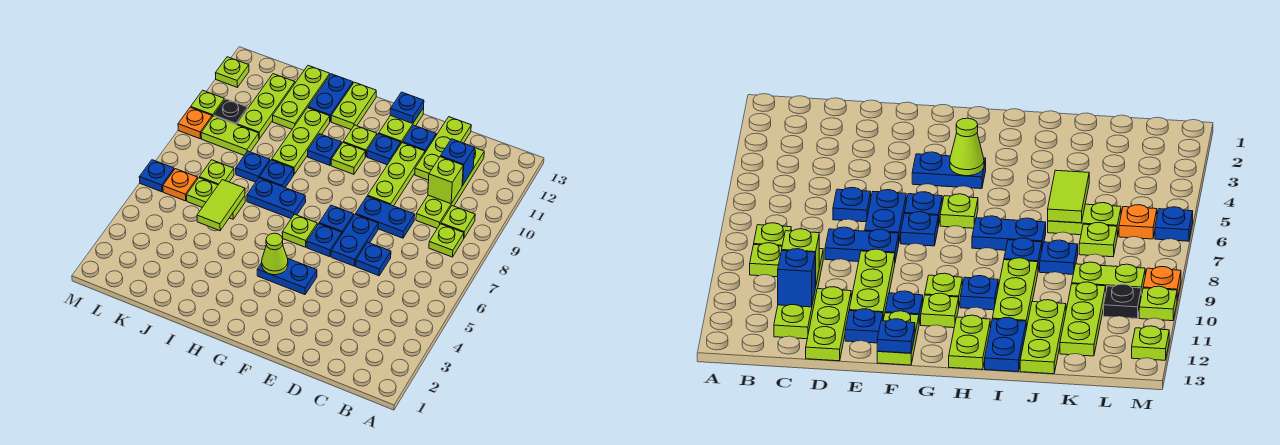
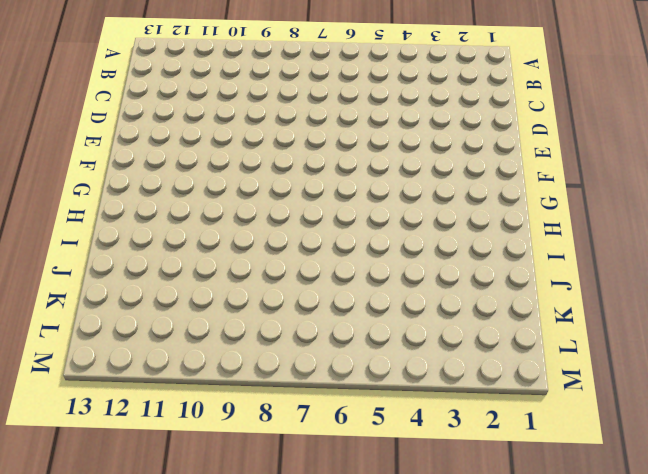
none -> lime 1x1 plate [429,224,464,257]
none -> lime 1x1 plate [441,206,475,238]
none -> lime 1x4 plate [416,148,484,228]
none -> blue 1x1 plate [356,242,391,276]

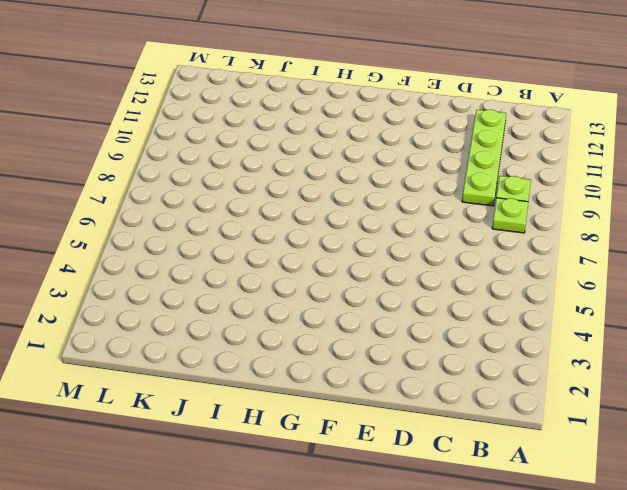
none -> blue 1x1 plate [356,242,391,276]
none -> blue 1x2 plate [356,196,415,238]
none -> lime 1x3 plate [415,117,471,180]
none -> blue 1x2 plate [331,214,378,266]

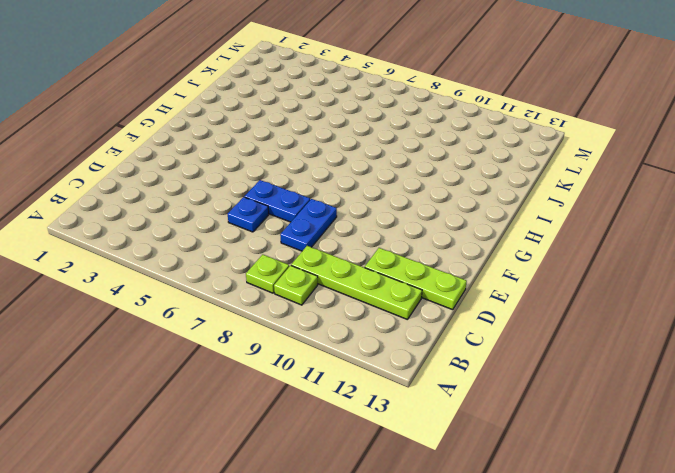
none -> lime 1x3 plate [368,143,425,206]
none -> blue 1x1 plate [403,125,436,152]
none -> blue 1x2 plate [257,259,317,295]
none -> blue 1x1 plate [307,224,342,257]

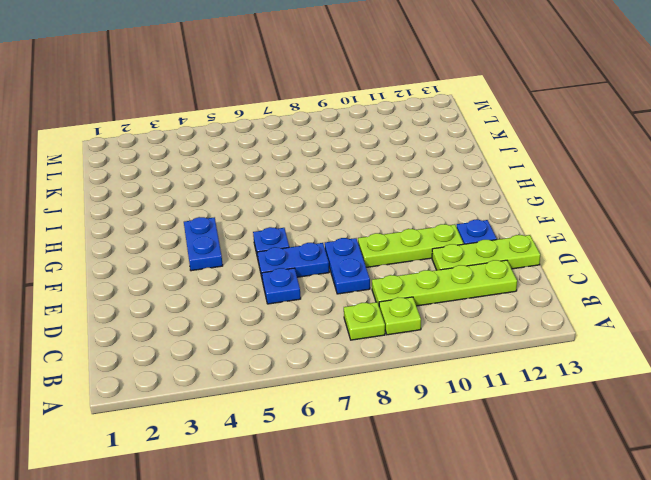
none -> blue 1x1 plate [319,205,354,233]
none -> blue 1x1 plate [367,134,401,165]
none -> lime 1x2 plate [379,108,424,143]
none -> lime 1x1 plate [282,214,317,247]

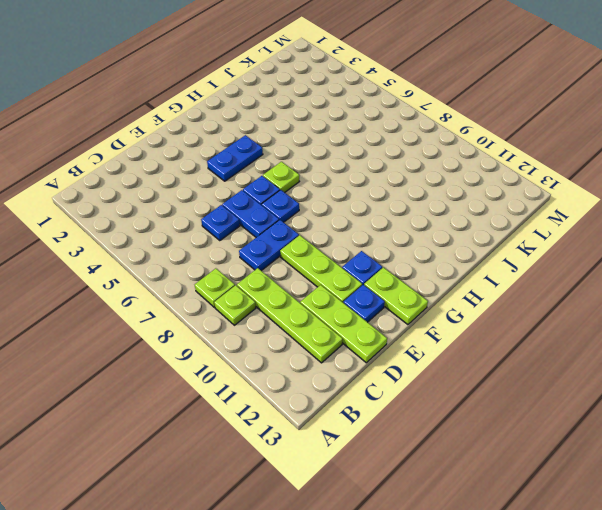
none -> lime 1x1 plate [331,143,365,174]
none -> lime 1x1 plate [343,125,377,157]
none -> blue 1x2 plate [247,178,306,218]
none -> blue 1x1 plate [308,134,342,165]

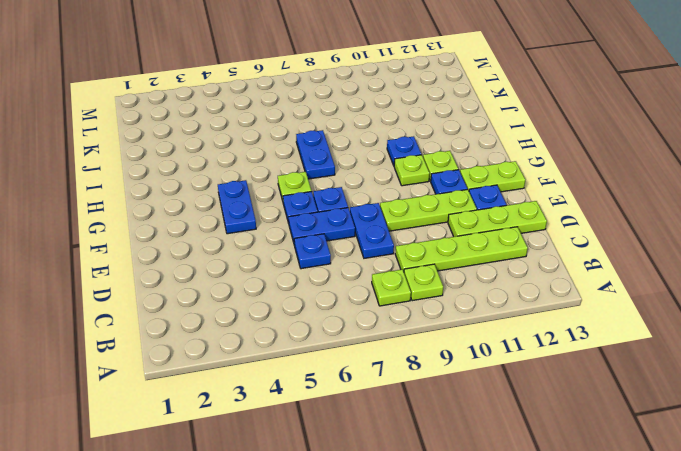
none -> lime 1x2 plate [331,82,376,129]
none -> blue 1x1 plate [259,160,294,188]
none -> lime 1x3 plate [272,108,330,174]
none -> blue 1x2 plate [308,74,353,121]

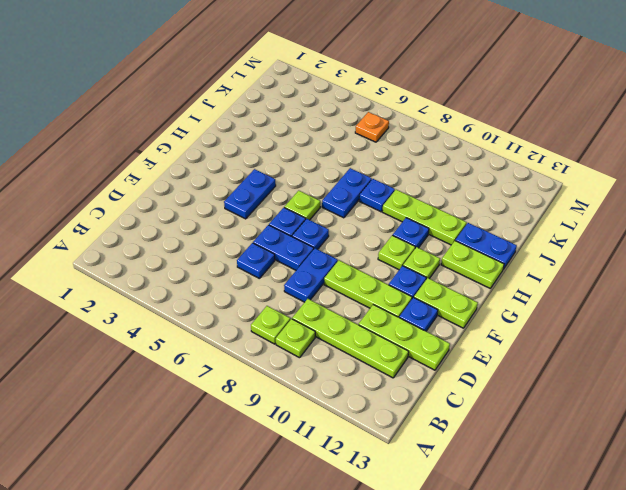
none -> lime 1x2 plate [187,178,245,219]
none -> blue 1x1 plate [236,151,270,182]
none -> lime 1x3 plate [273,66,330,129]
none -> lime 1x1 plate [199,160,234,185]

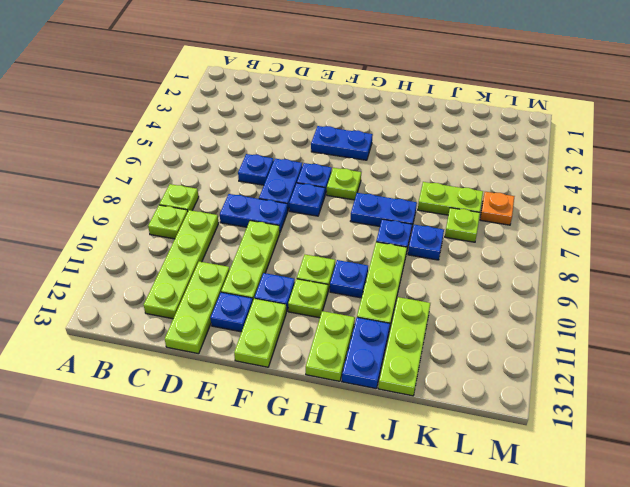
none -> lime 1x2 plate [201,116,259,155]
none -> lime 1x3 plate [237,74,295,139]
none -> black 1x1 plate [214,99,248,125]
none -> blue 1x1 plate [139,160,174,192]

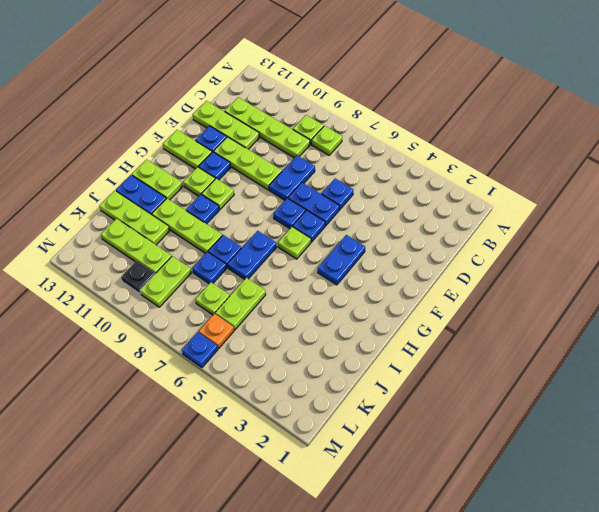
none -> orange 1x1 plate [178,107,212,139]
none -> lime 1x1 plate [191,90,225,117]
none -> lime 1x1 plate [216,57,249,87]
none -> lime 1x1 brick [428,157,463,204]

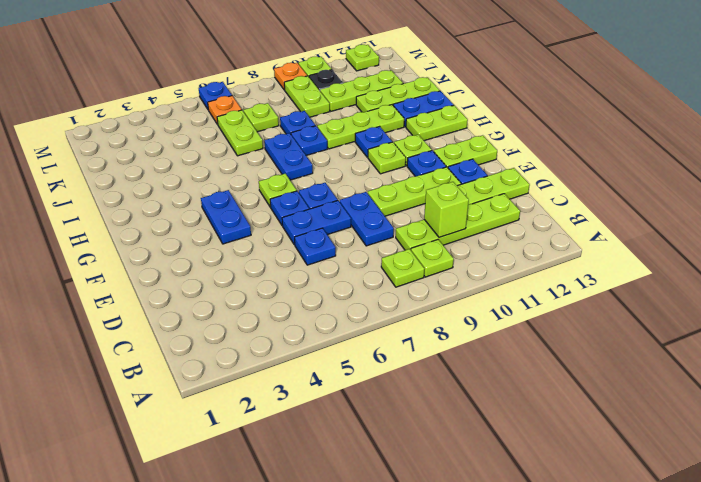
none -> blue 1x1 brick [440,139,475,186]
none -> blue 1x1 plate [390,92,424,124]
none -> lime 1x1 cone [262,233,288,275]
none -> lime 1x2 tile [197,180,245,231]

